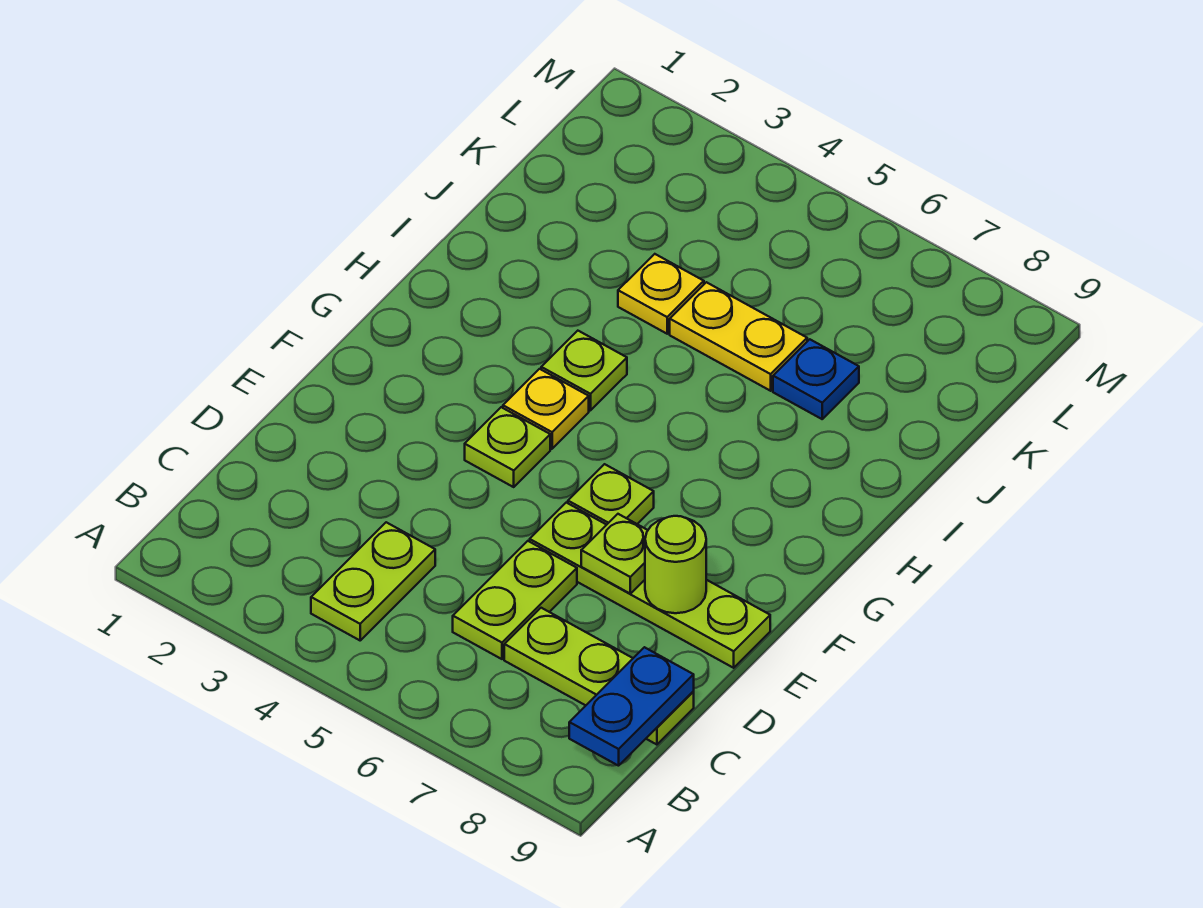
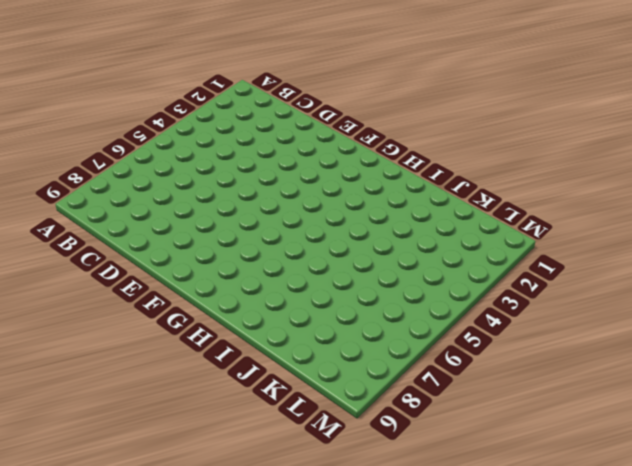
none -> lime 1x2 plate [311,522,435,640]
none -> lime 1x2 plate [453,541,577,659]
none -> lime 1x3 plate [504,608,694,745]

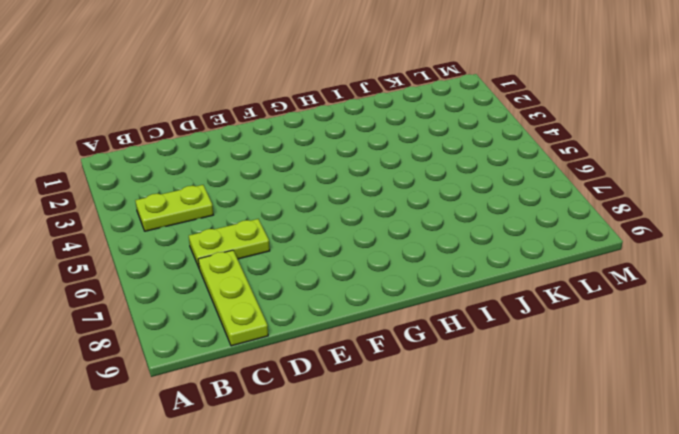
none -> lime 1x4 plate [530,503,770,668]
none -> lime 1x1 plate [465,407,550,487]
none -> lime 1x1 plate [568,464,654,525]

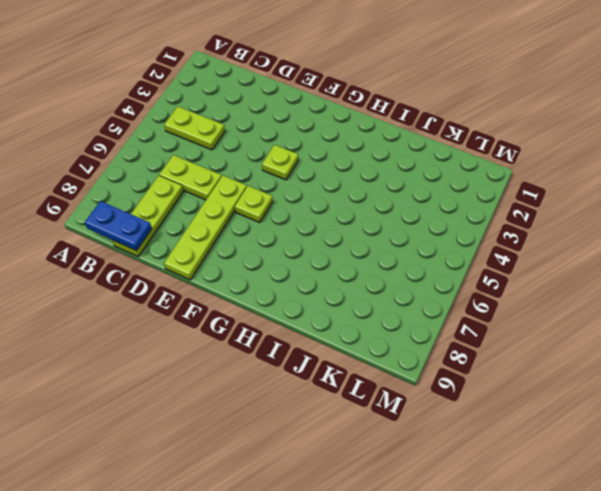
none -> yellow 1x1 plate [503,369,589,449]
none -> lime 1x1 plate [541,331,627,411]
none -> yellow 1x1 plate [618,254,704,334]

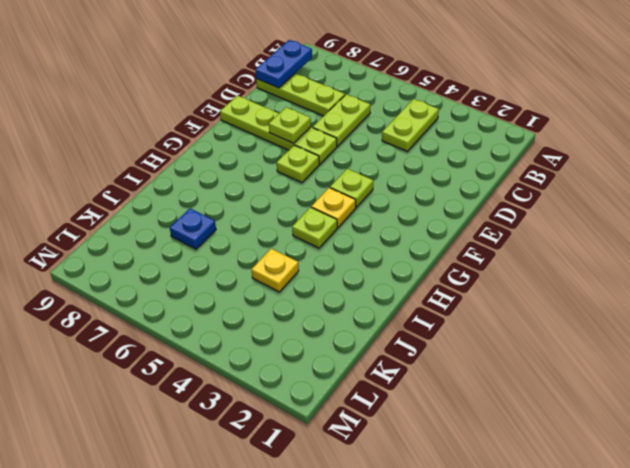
none -> yellow 1x2 plate [670,282,807,391]
none -> lime 1x1 round brick [645,516,706,613]

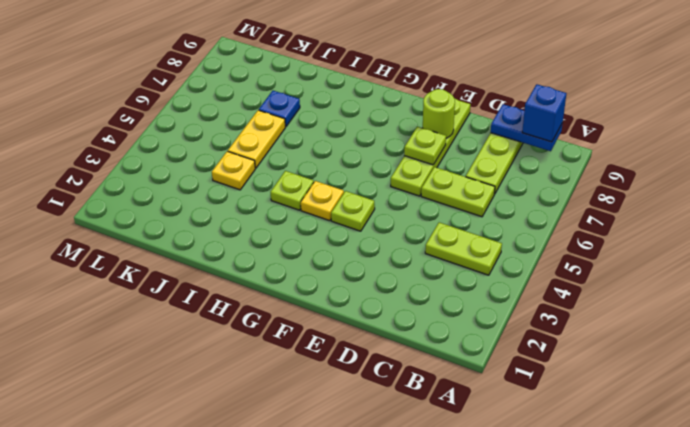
blue 1x1 brick [522,84,566,142] -> none
none -> lime 1x1 plate [568,464,654,525]

